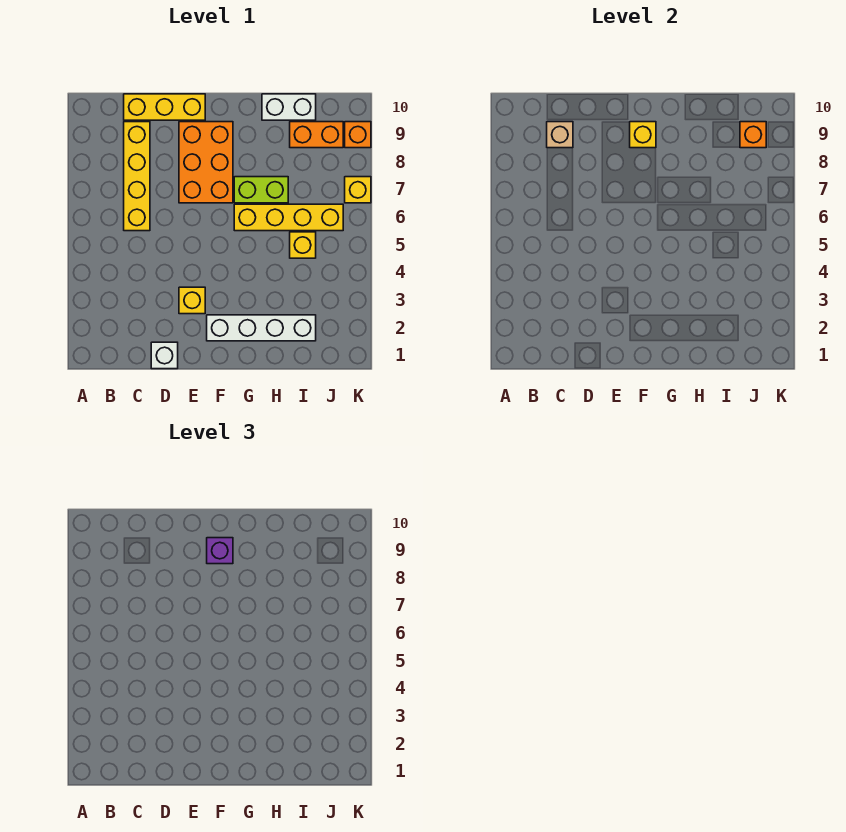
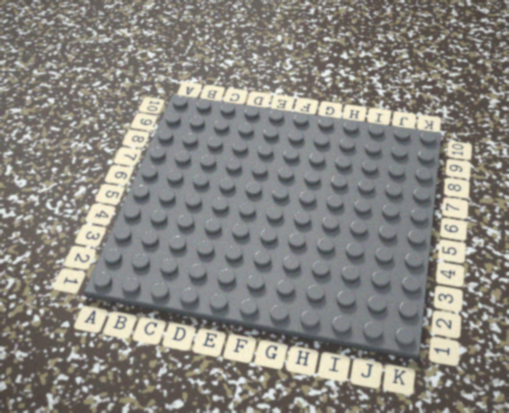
none -> yellow 1x4 brick [124,122,150,231]
none -> yellow 1x3 brick [124,94,205,120]
none -> white 1x1 brick [151,342,178,369]

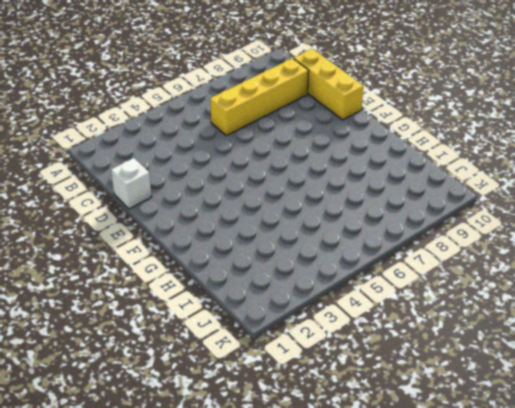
none -> yellow 1x1 brick [179,287,205,314]
none -> orange 2x3 brick [179,122,233,203]
none -> white 1x4 brick [207,315,316,341]

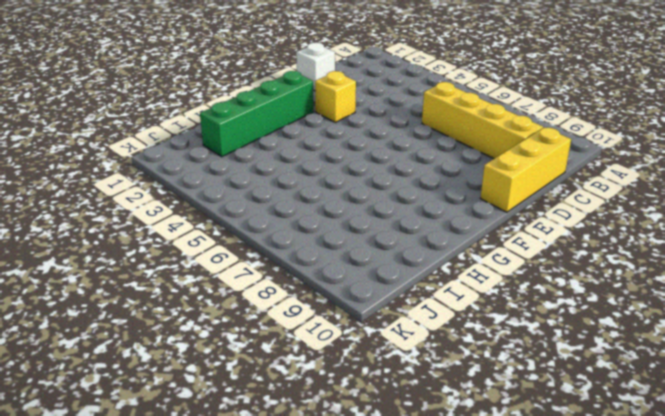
green 1x4 brick [200,71,314,157] -> white 1x4 brick [207,315,316,341]
none -> orange 2x3 brick [179,122,233,203]
none -> yellow 1x4 brick [234,204,343,231]
none -> lime 1x2 brick [234,177,288,203]

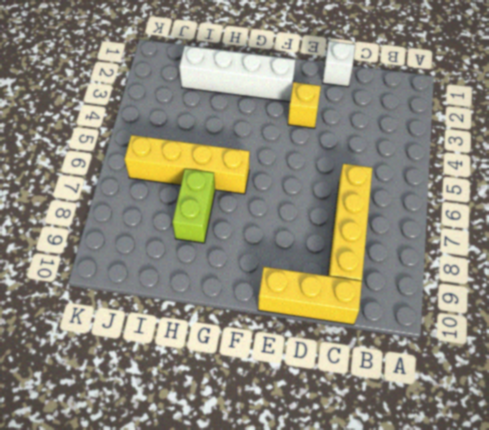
lime 1x2 brick [172,169,215,243] -> lime 1x2 brick turned to [234,177,288,203]
none -> orange 2x3 brick [179,122,233,203]
none -> white 1x2 brick [262,94,316,120]
none -> yellow 1x1 brick [290,232,316,258]

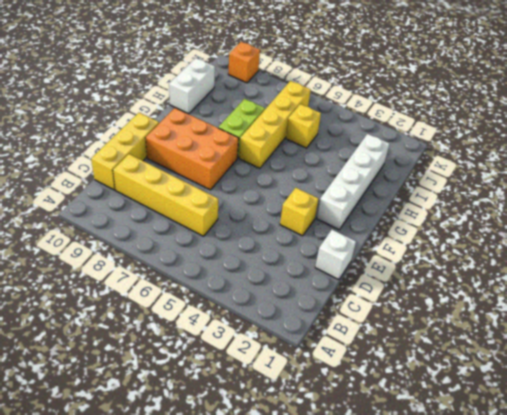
none -> orange 1x2 brick [290,122,343,148]
none -> yellow 1x1 brick [345,177,371,203]
none -> tan 1x1 brick [547,122,573,148]

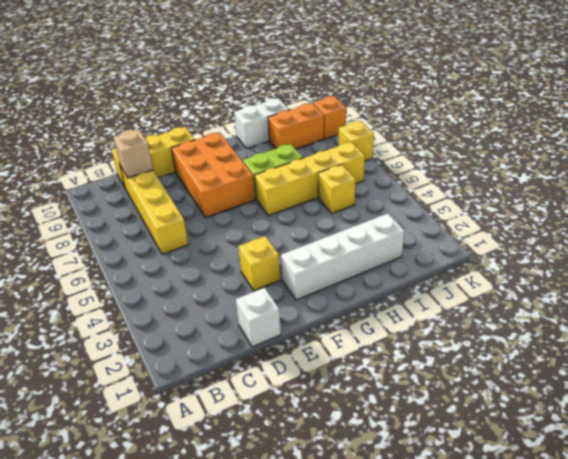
none -> yellow 1x1 brick [630,122,656,148]
none -> orange 1x1 brick [740,122,766,148]
none -> purple 1x1 brick [207,538,233,564]

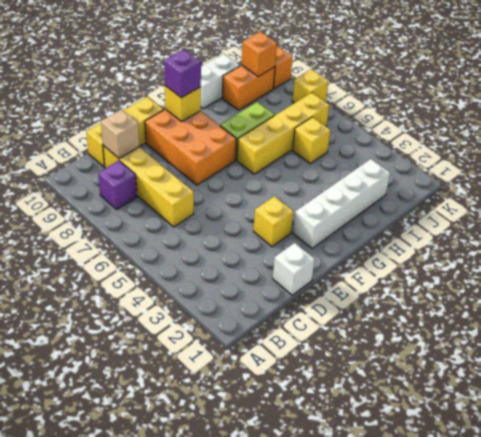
purple 1x1 brick [98,161,137,209] -> none

